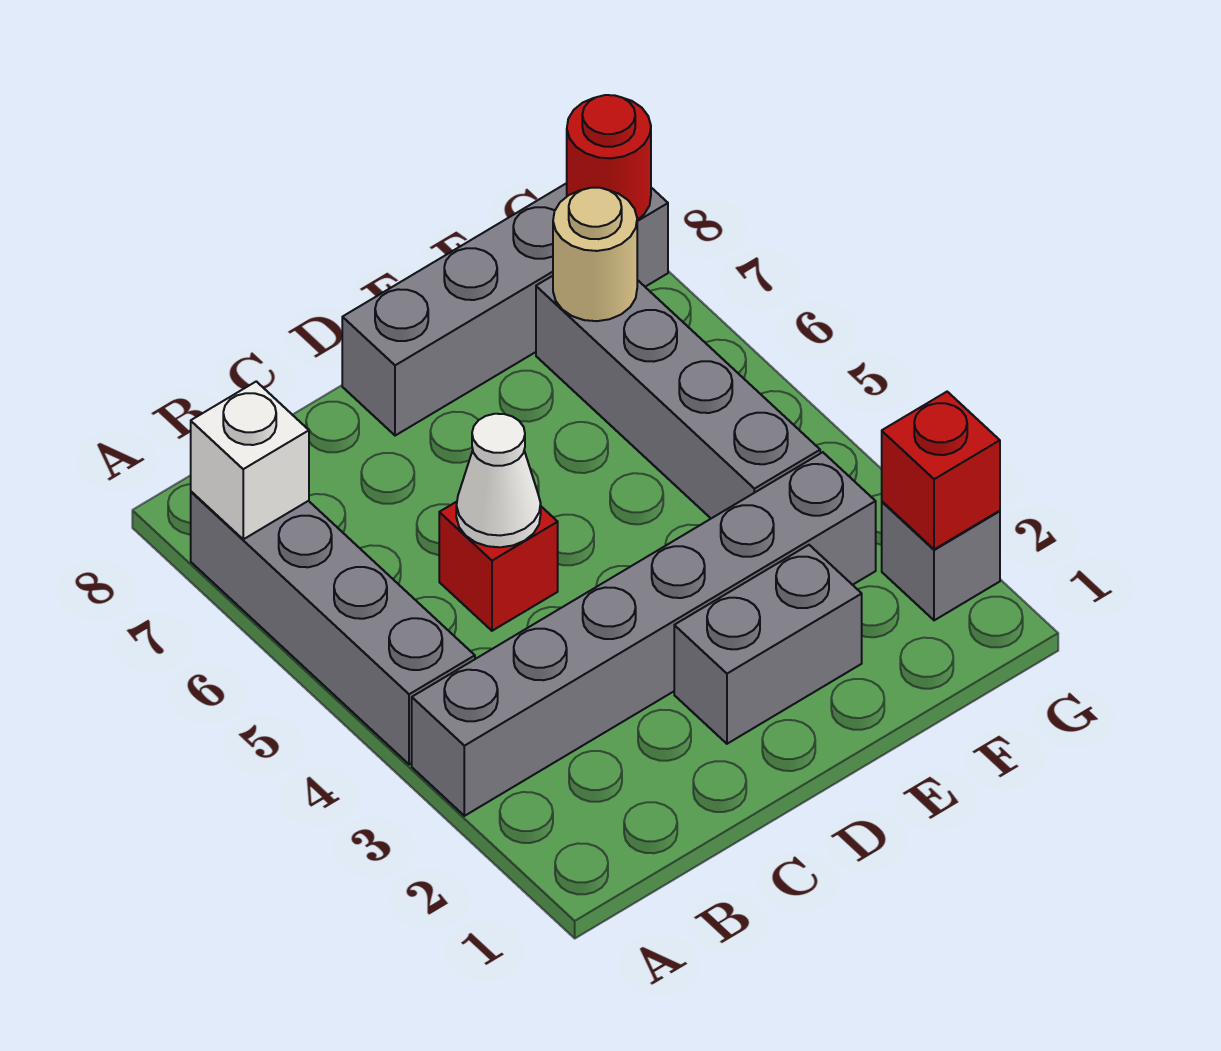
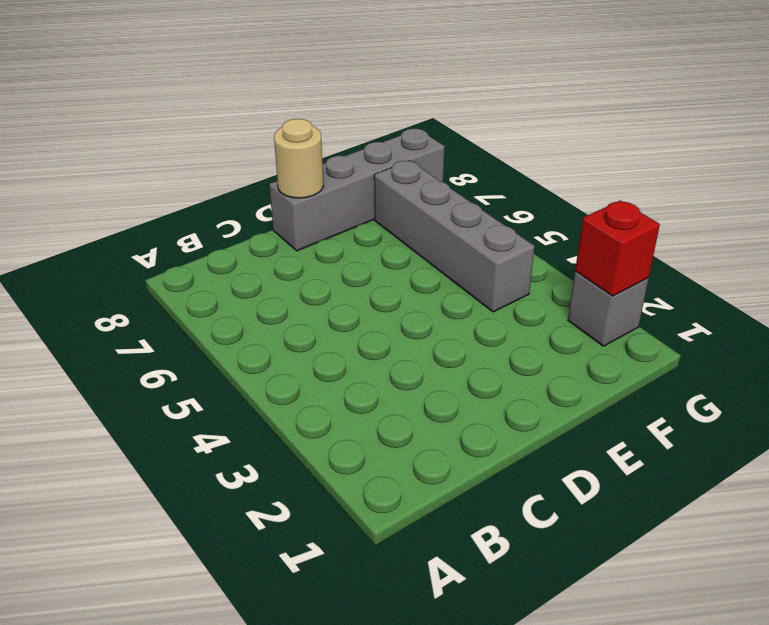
tan 1x1 round brick [274,119,323,198] -> tan 1x1 round brick moved to [553,188,637,321]
none -> grey 1x6 brick [412,452,876,816]
none -> grey 1x4 brick [191,492,475,765]
none -> red 1x1 brick [439,502,558,631]

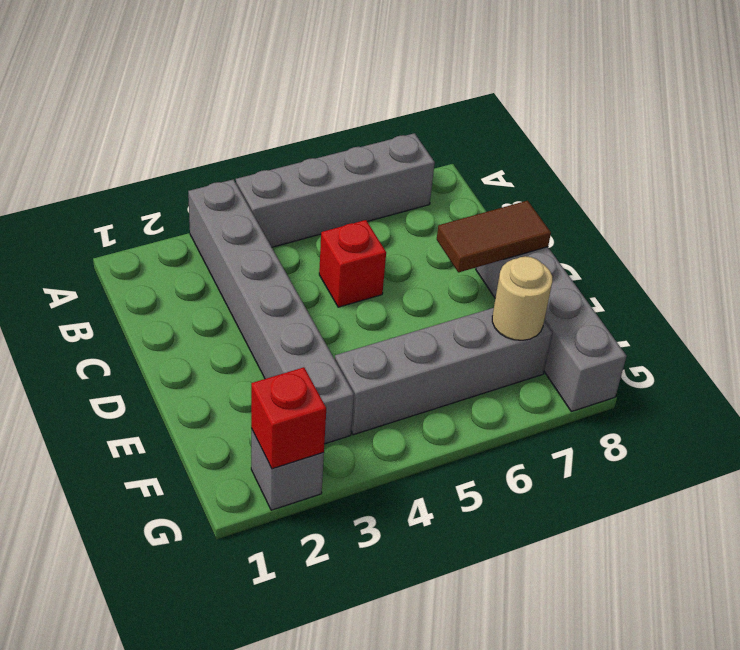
brown 1x2 tile [437,201,551,272] -> none
none -> grey 1x2 brick [674,545,862,744]
none -> white 1x1 brick [191,381,309,539]
none -> white 1x1 cone [456,414,541,547]

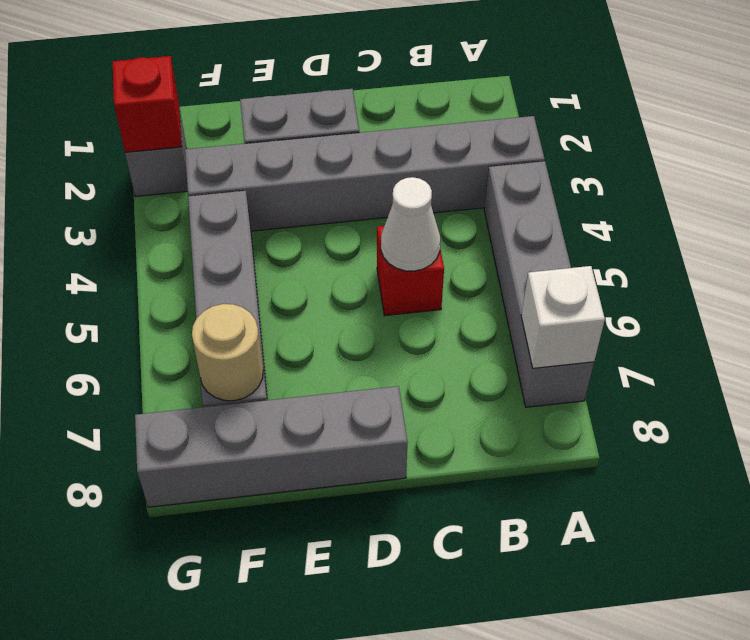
none -> red 1x1 round brick [567,95,651,220]

